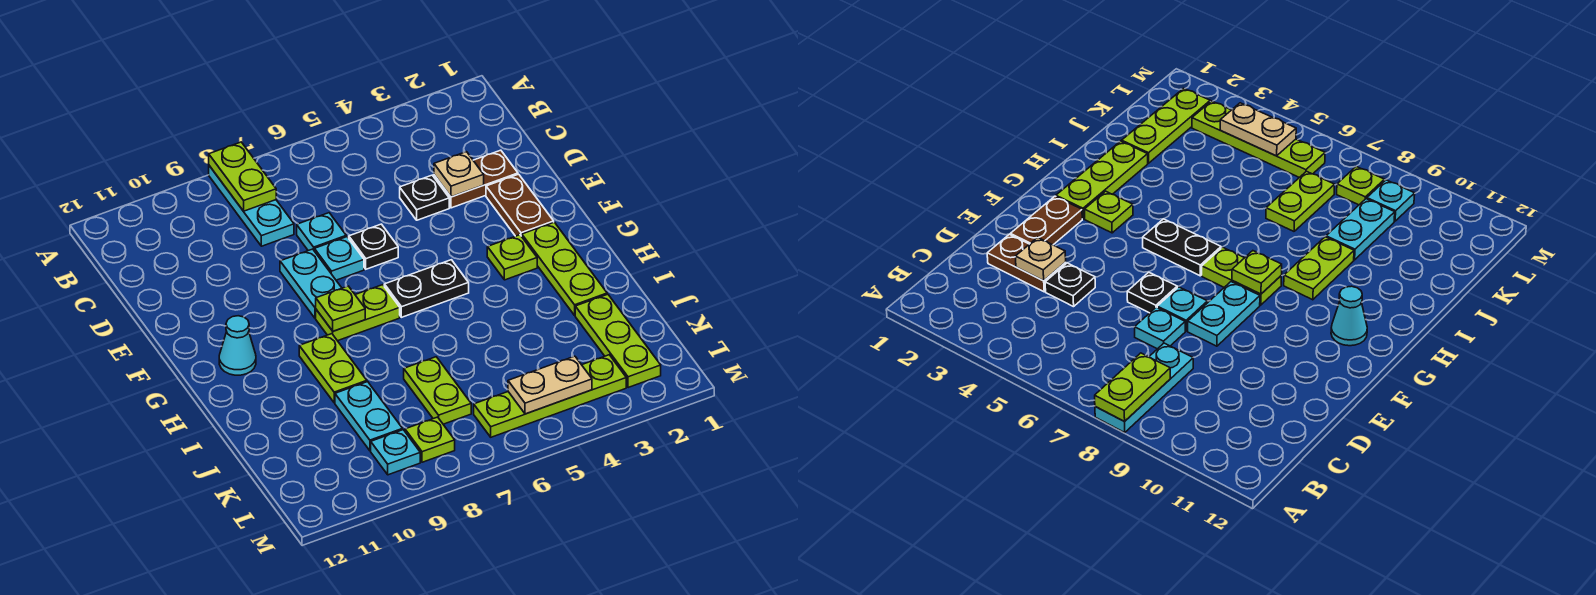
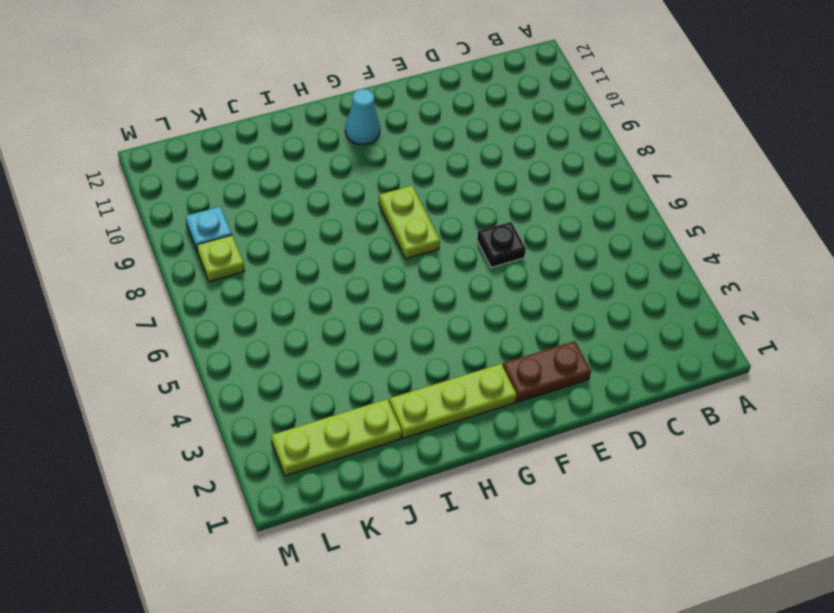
none -> cyan 1x3 plate [209,166,294,246]
none -> brown 1x2 plate [434,150,518,208]
none -> black 1x1 plate [400,175,449,220]

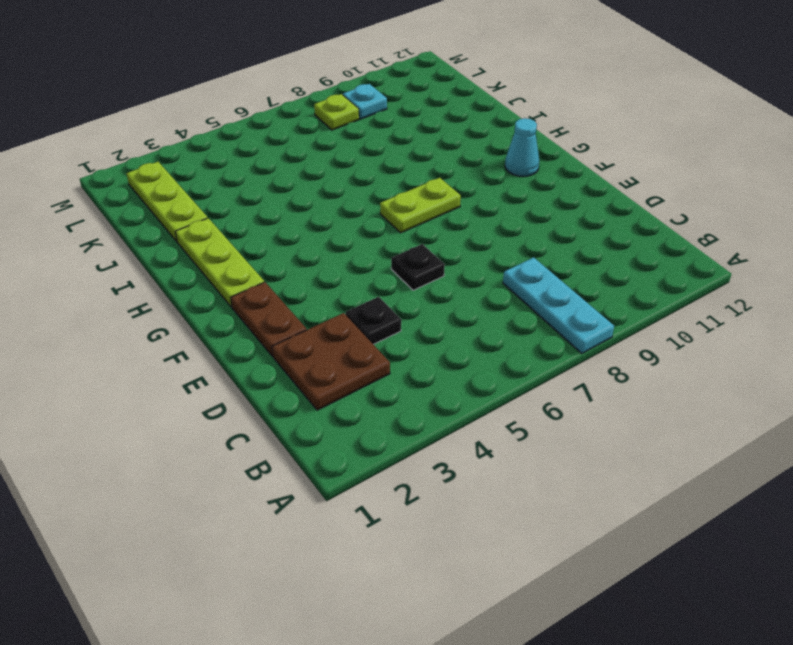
brown 2x2 plate [272,313,390,410] -> brown 1x2 plate [434,150,518,208]
none -> cyan 1x1 plate [297,213,346,251]
none -> cyan 1x1 plate [314,237,364,280]
none -> cyan 1x2 plate [280,249,342,318]

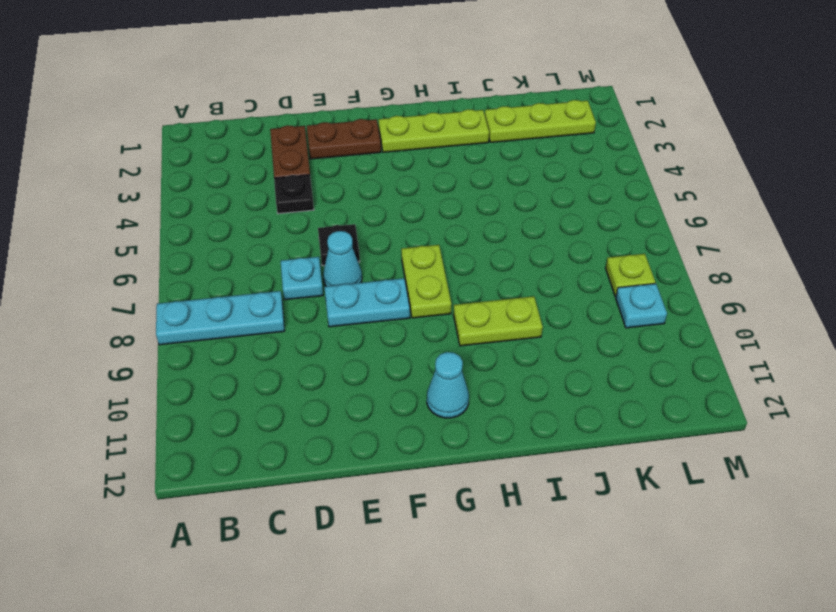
cyan 1x1 cone [323,231,362,286] -> cyan 1x1 plate [314,237,364,280]
none -> lime 1x1 plate [487,235,537,280]
none -> black 1x2 plate [384,260,469,317]
none -> lime 1x2 plate [404,357,471,424]

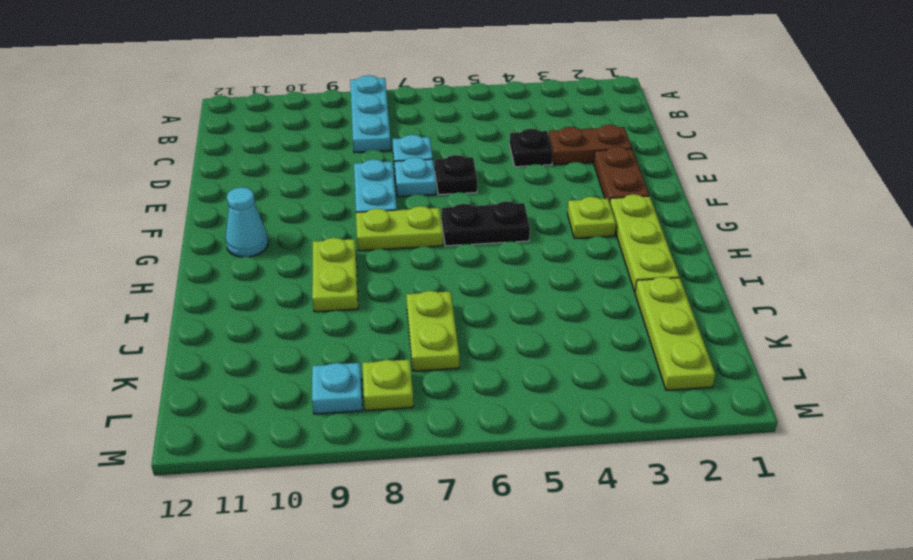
none -> cyan 1x2 plate [335,382,403,451]
none -> lime 1x4 plate [474,355,626,437]
none -> lime 1x2 plate [209,142,276,211]

